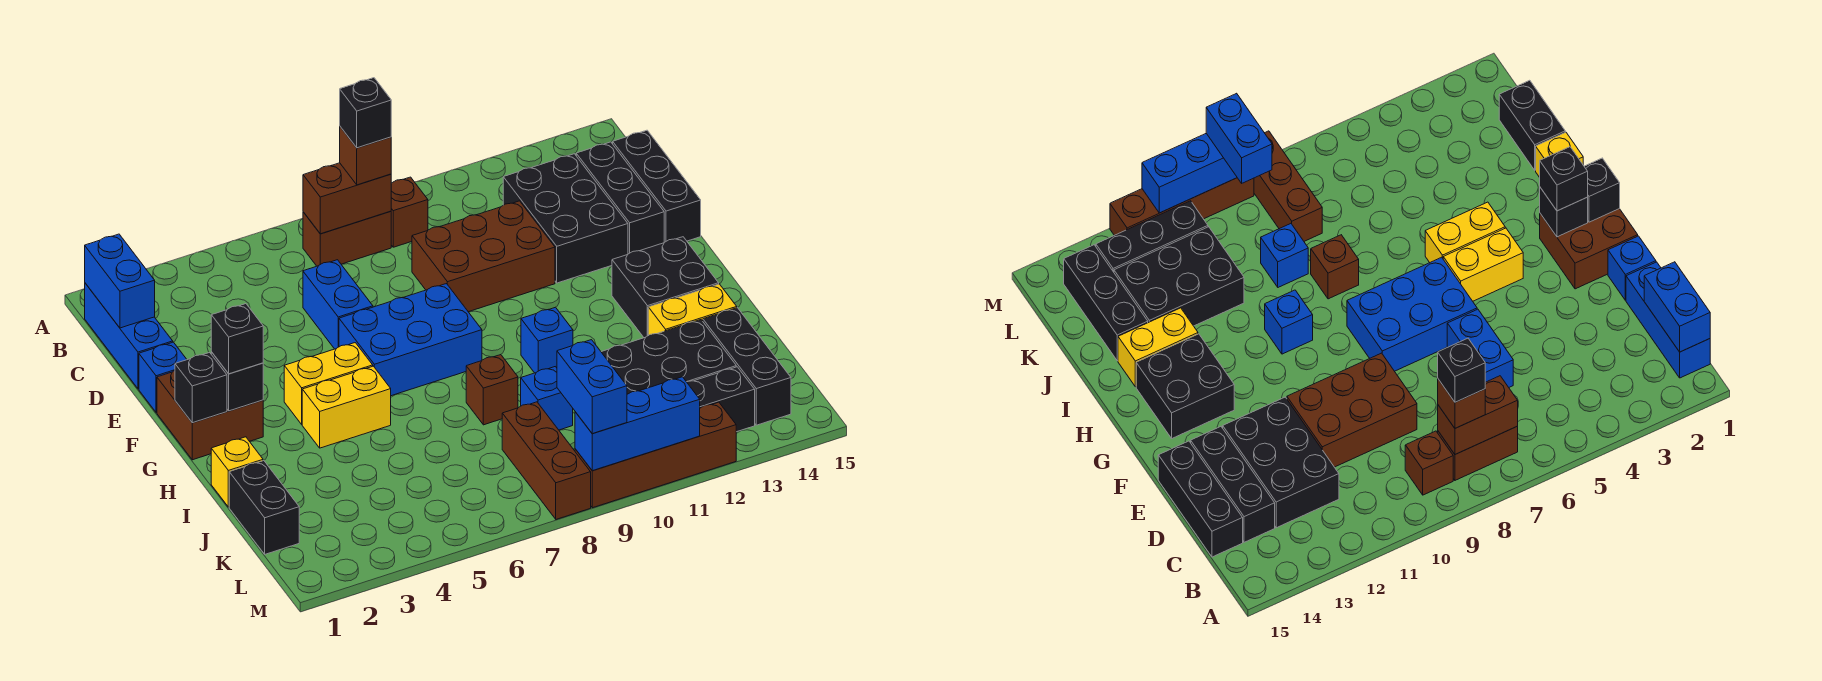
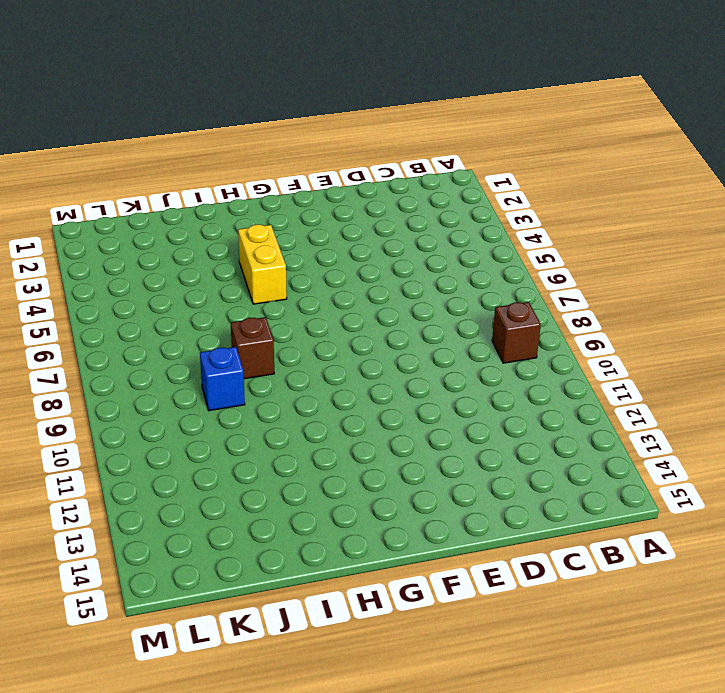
none -> blue 1x3 brick [85,283,173,389]
none -> brown 1x2 brick [303,211,391,266]
none -> black 2x3 brick [503,154,628,283]
none -> black 1x3 brick [576,142,664,254]

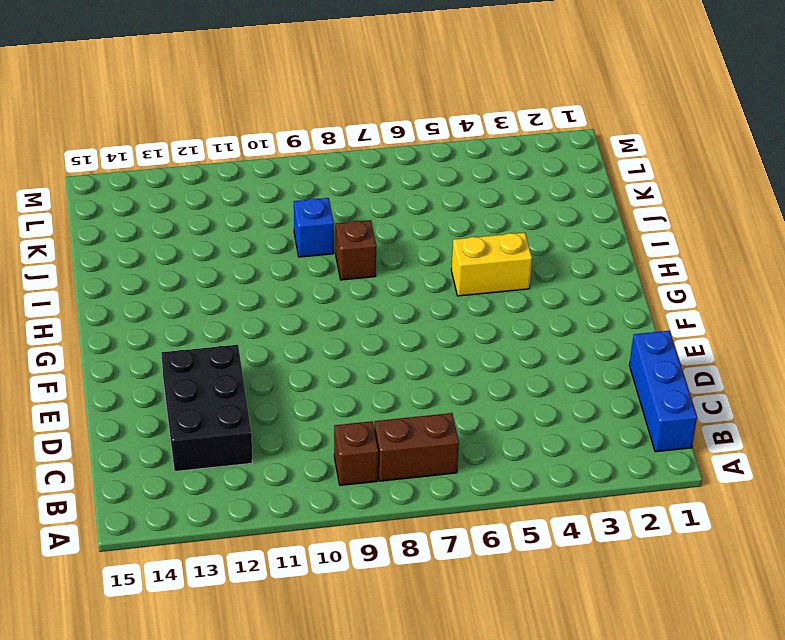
none -> black 1x3 brick [576,142,664,254]
none -> black 1x3 brick [613,130,701,242]
none -> blue 1x2 brick [303,260,373,349]
none -> brown 2x3 brick [412,201,555,312]

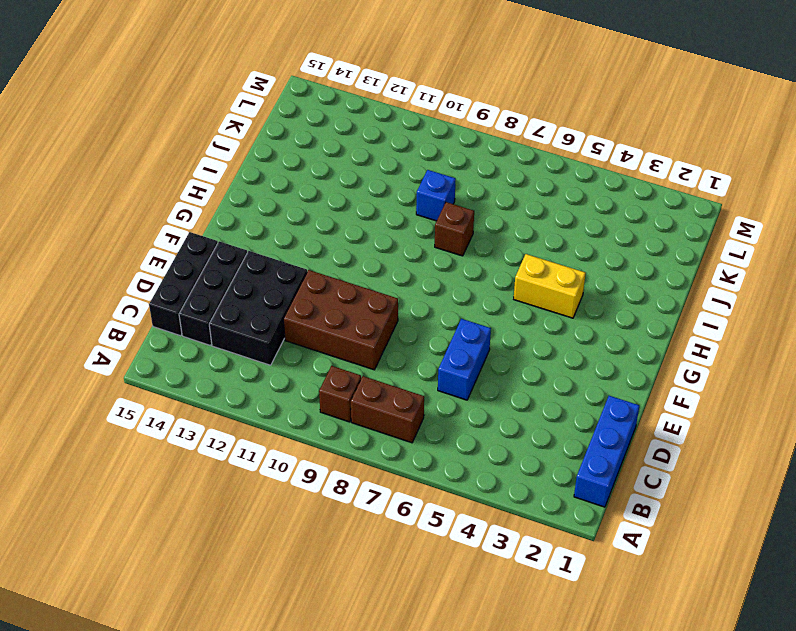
none -> blue 1x1 brick [139,342,187,412]
none -> brown 2x2 brick [157,371,263,460]
none -> blue 2x3 brick [339,284,482,396]
none -> yellow 1x2 brick [284,343,373,424]

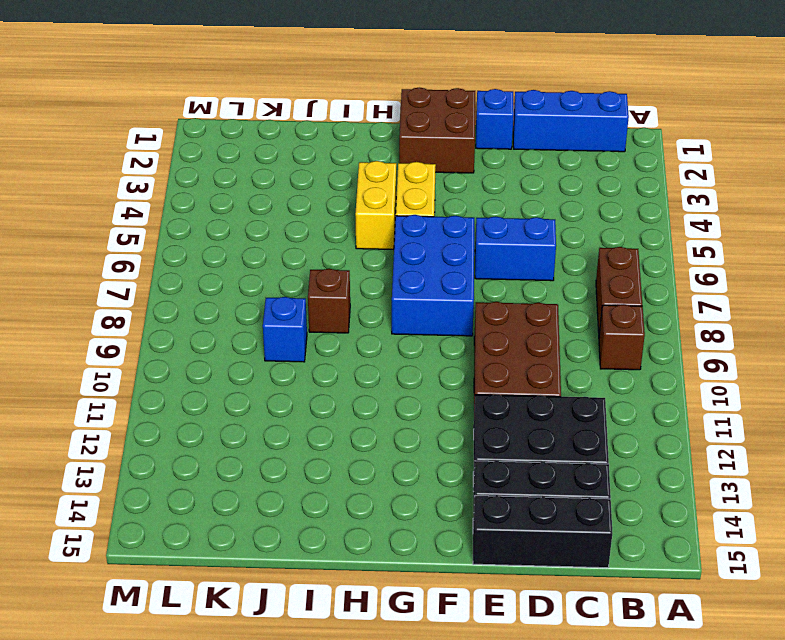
none -> black 2x2 brick [612,237,719,338]
none -> blue 1x1 brick [521,307,573,373]
none -> yellow 1x1 brick [211,437,263,507]
none -> yellow 1x2 brick [648,284,737,335]

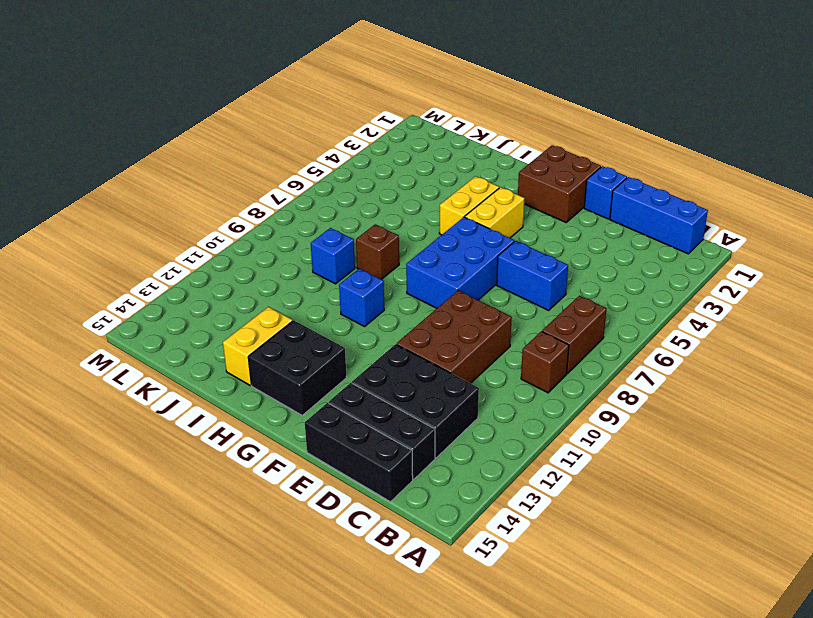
none -> yellow 1x1 brick [211,437,263,507]
none -> black 1x2 brick [229,461,299,554]
none -> black 2x3 brick [602,320,736,394]
none -> black 1x3 brick [703,308,791,425]

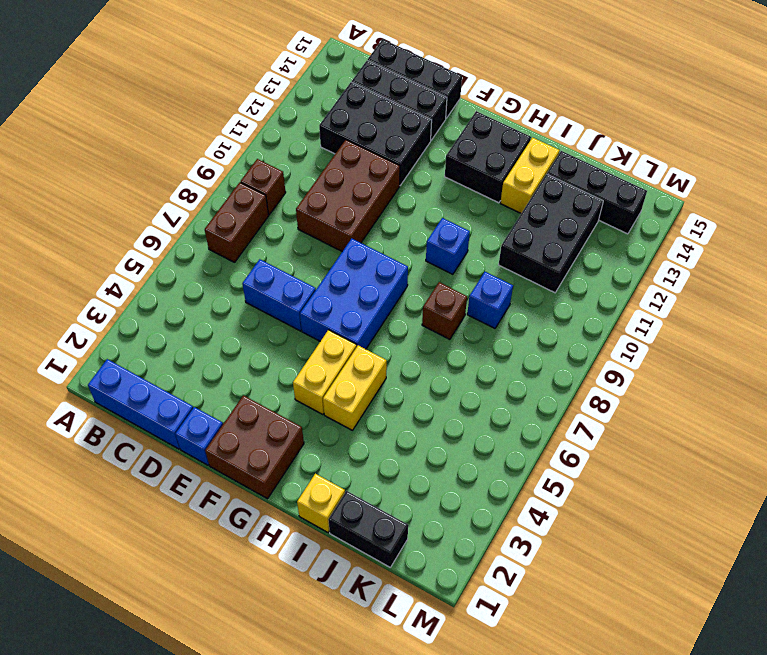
none -> brown 1x3 brick [502,402,591,519]
none -> black 1x3 brick [687,367,755,432]
none -> brown 1x4 brick [575,402,736,508]
none -> blue 1x2 brick [85,234,155,328]

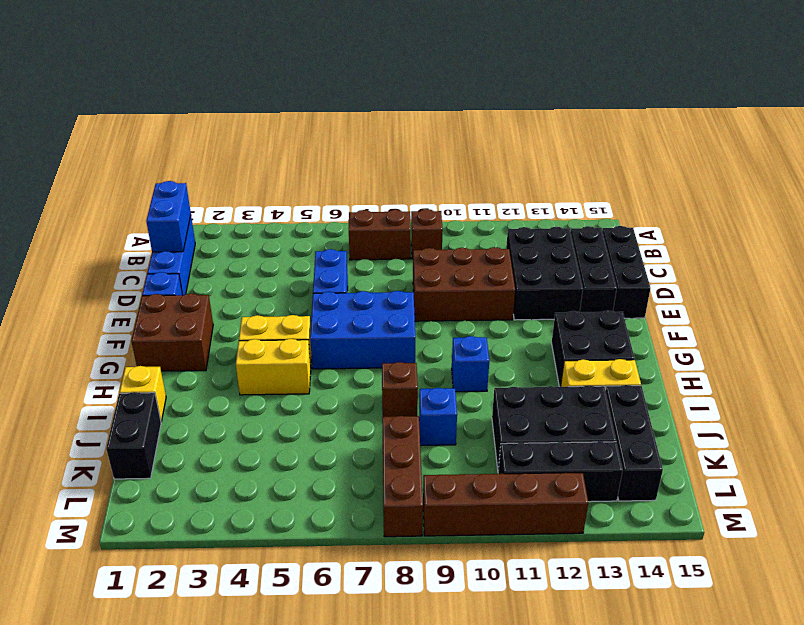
none -> brown 1x2 brick [303,163,391,234]
none -> black 1x1 brick [175,352,227,423]
none -> black 1x1 brick [211,352,263,411]
none -> blue 1x3 brick [575,377,700,471]

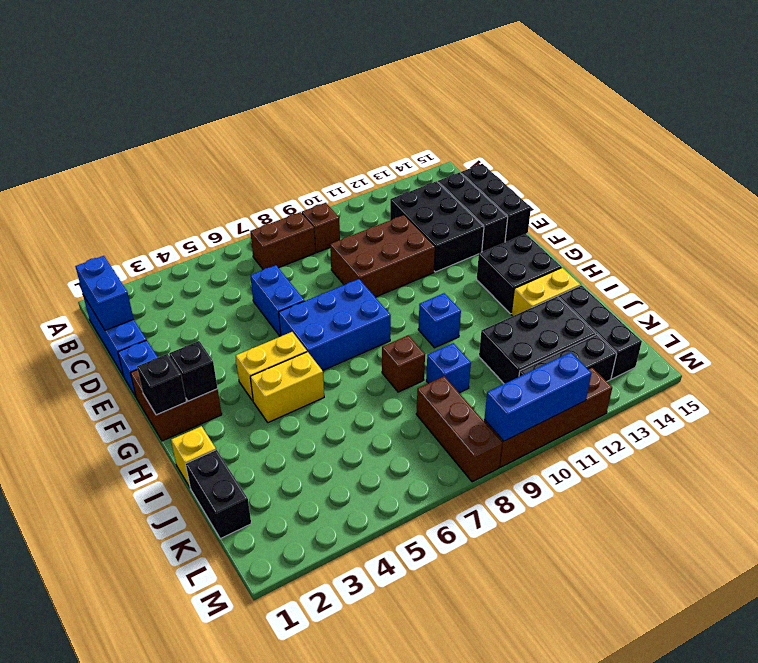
none -> brown 1x2 brick [303,163,391,234]
none -> brown 1x1 brick [340,127,391,185]
none -> black 1x1 brick [211,304,263,374]
none -> blue 1x2 brick [557,340,627,434]

